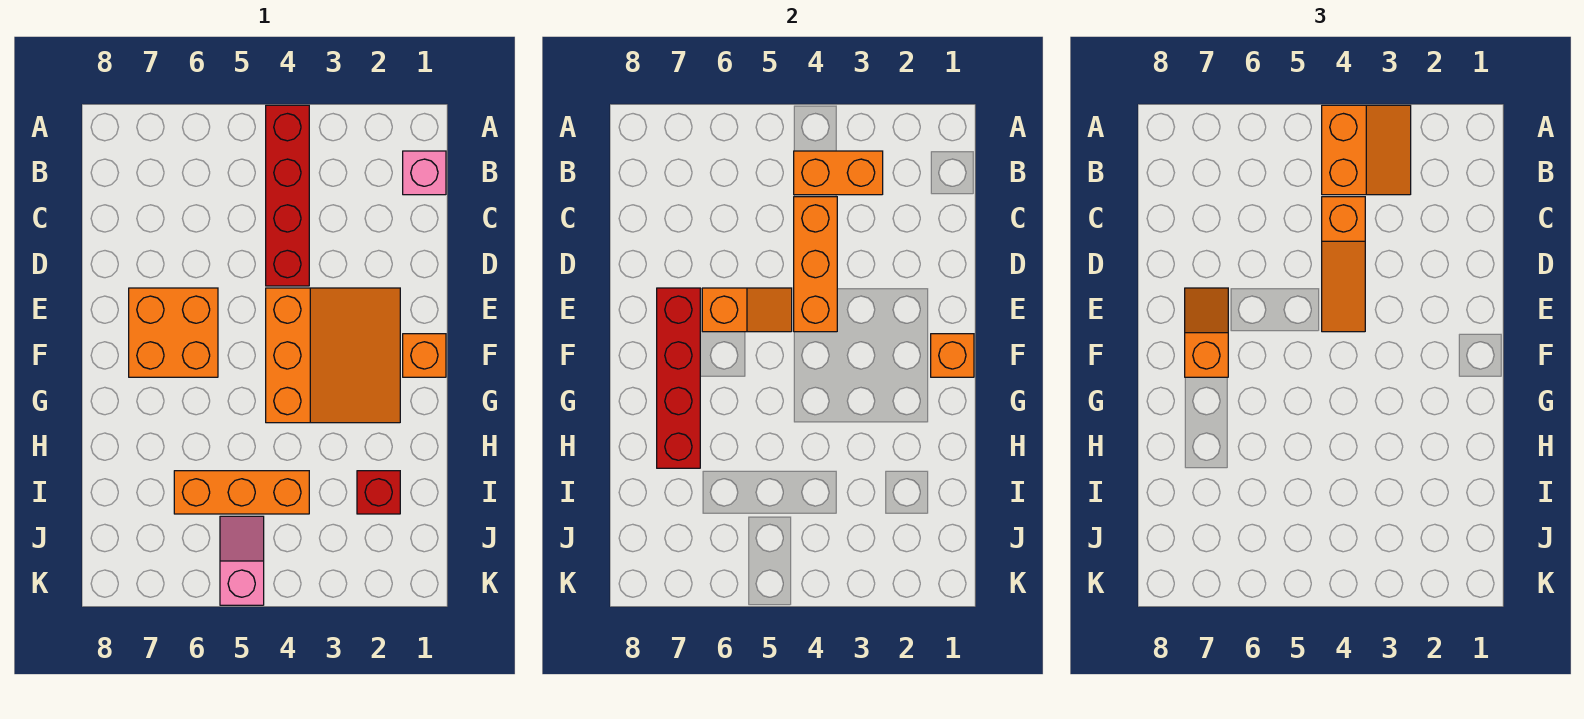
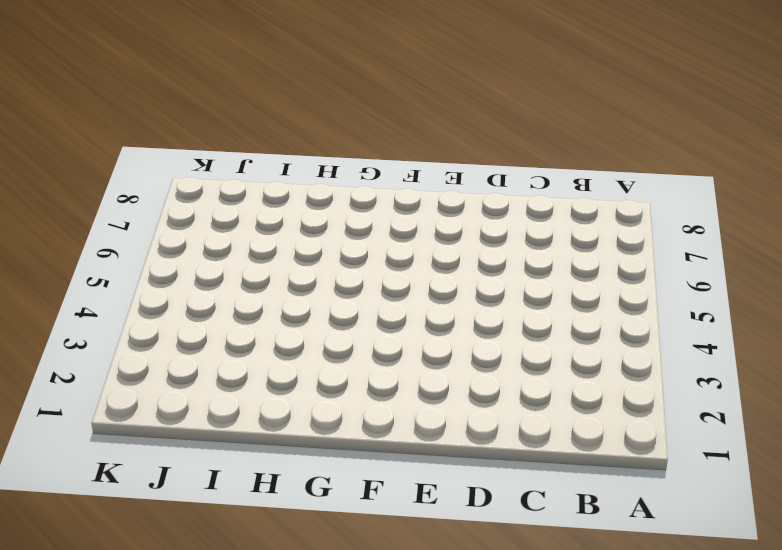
none -> red 1x4 brick [266,105,309,286]
none -> pink 1x1 brick [403,151,446,195]
none -> orange 3x3 slope [266,288,400,423]

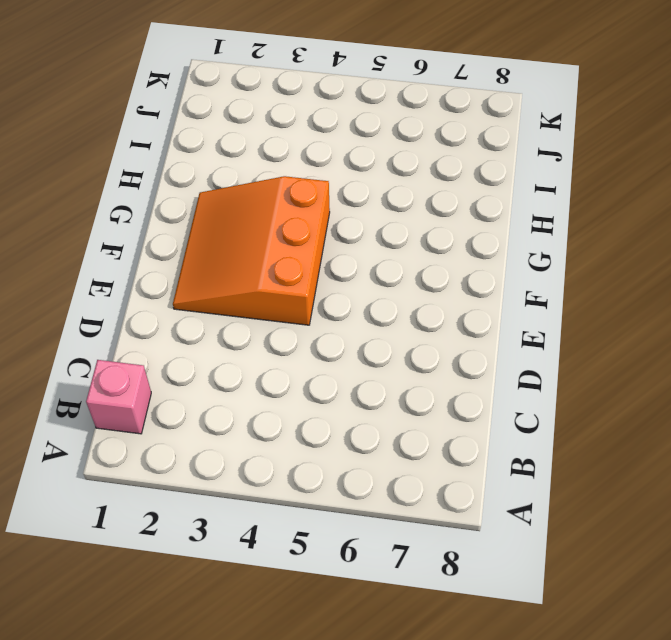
none -> red 1x4 brick [266,105,309,286]
none -> orange 2x2 brick [129,288,218,377]
none -> orange 1x1 brick [403,334,446,377]

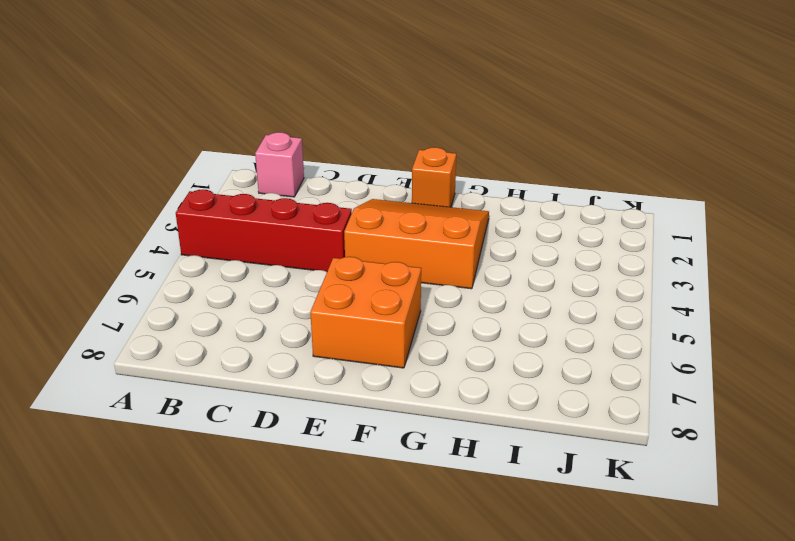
none -> red 1x1 brick [357,471,400,514]
none -> orange 1x3 brick [174,471,309,514]
none -> pink 1x2 slope [220,516,264,605]

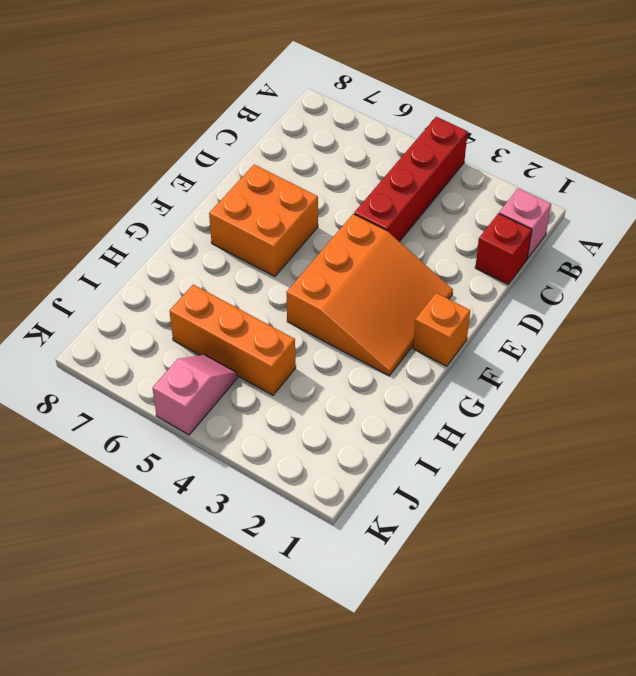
red 1x1 brick [475,213,532,284] -> red 1x1 brick moved to [357,471,400,514]
none -> orange 1x2 brick [794,151,883,195]
none -> orange 1x3 brick [794,197,837,332]
none -> orange 1x2 slope [702,288,792,332]

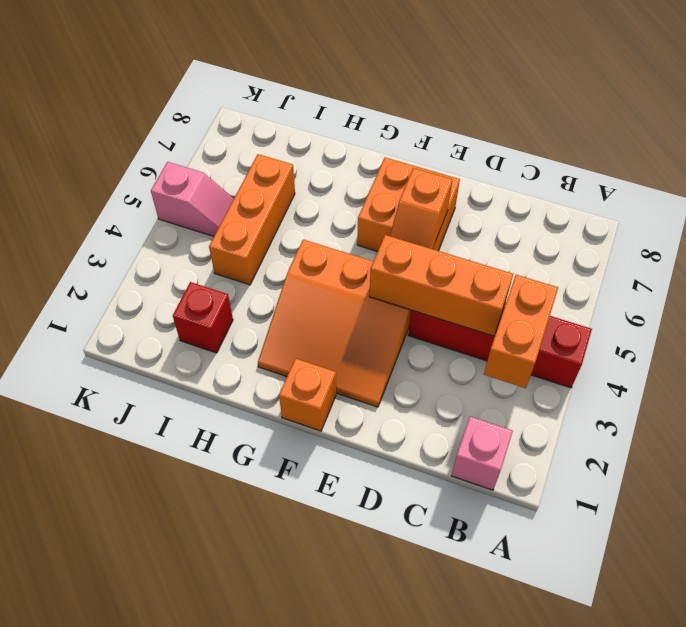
none -> red 1x4 brick [657,288,700,468]
none -> orange 1x1 brick [931,334,974,377]
none -> orange 2x2 slope [1322,105,1411,195]

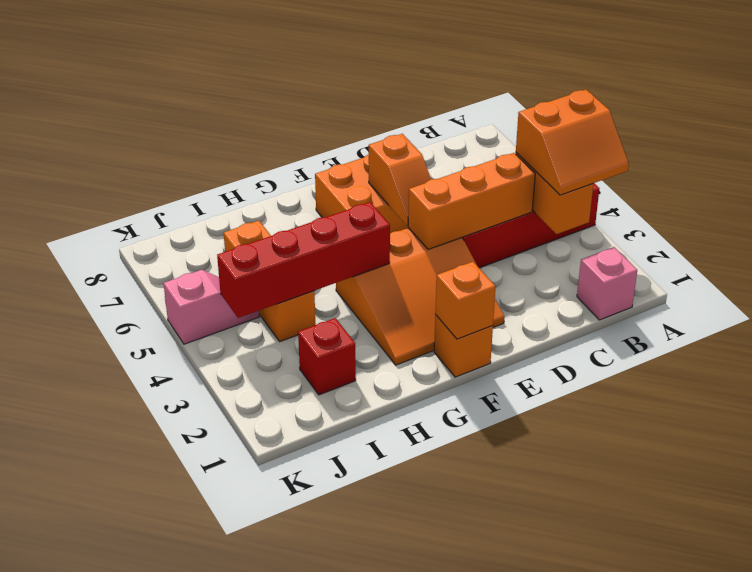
red 1x4 brick [217,202,390,318] -> red 1x4 brick moved to [657,288,700,468]
none -> orange 1x3 slope [1322,197,1365,332]
none -> orange 1x2 slope [1185,288,1228,377]

